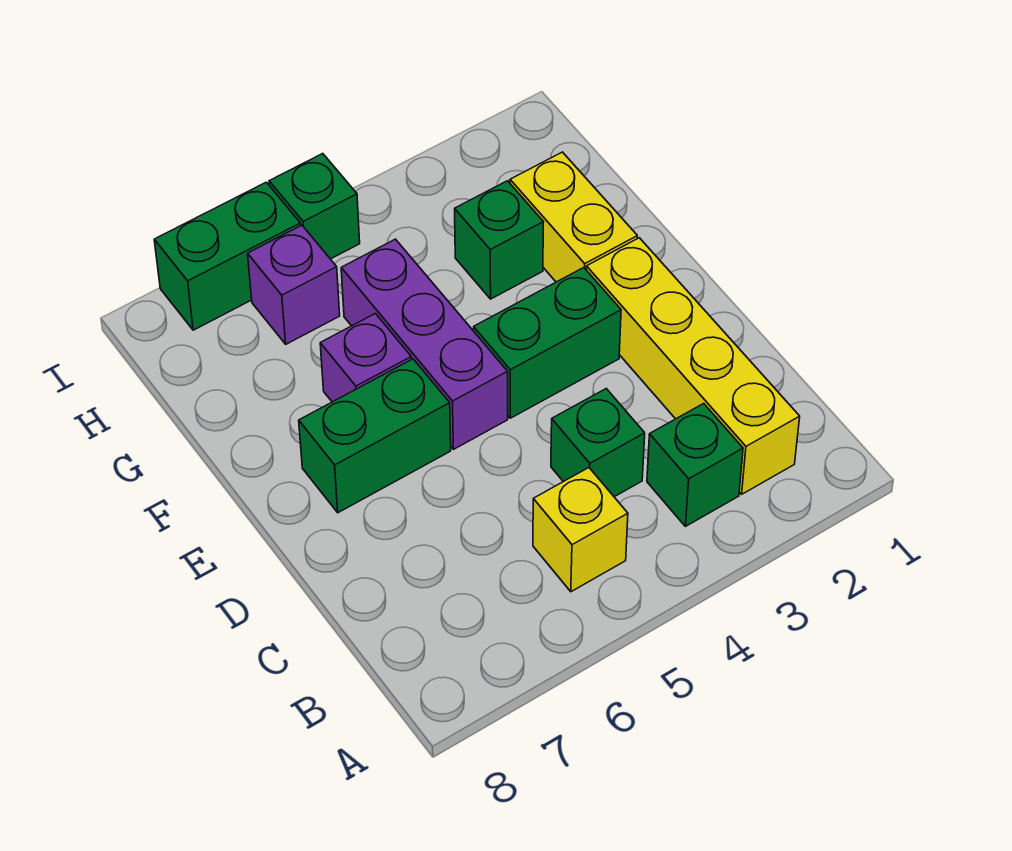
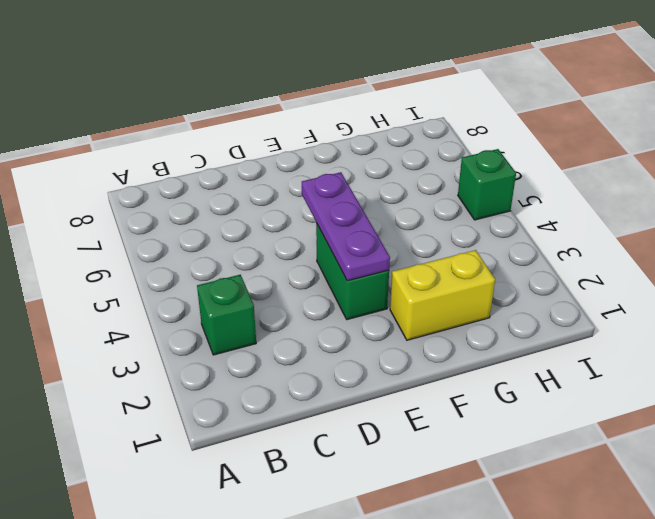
purple 1x3 plate [302,172,390,281] -> none
none -> yellow 1x4 brick [586,238,800,494]
none -> yellow 1x1 brick [533,468,628,592]
none -> green 1x1 brick [551,389,645,497]

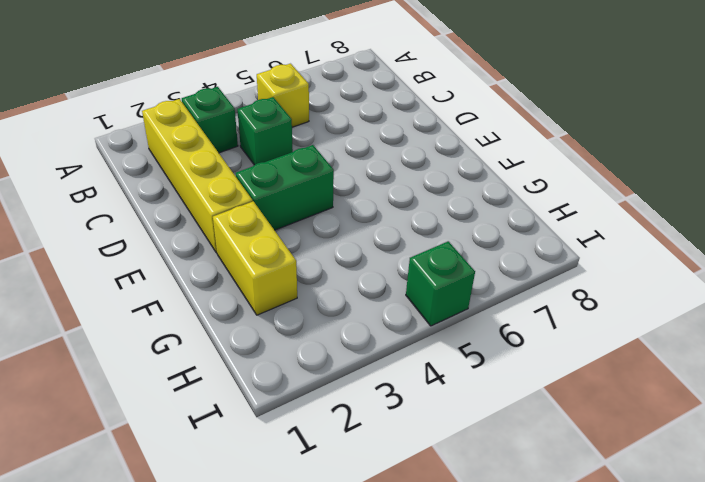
none -> purple 1x3 brick [341,239,508,449]
none -> green 1x2 brick [299,359,451,513]
none -> purple 1x1 brick [320,314,411,402]

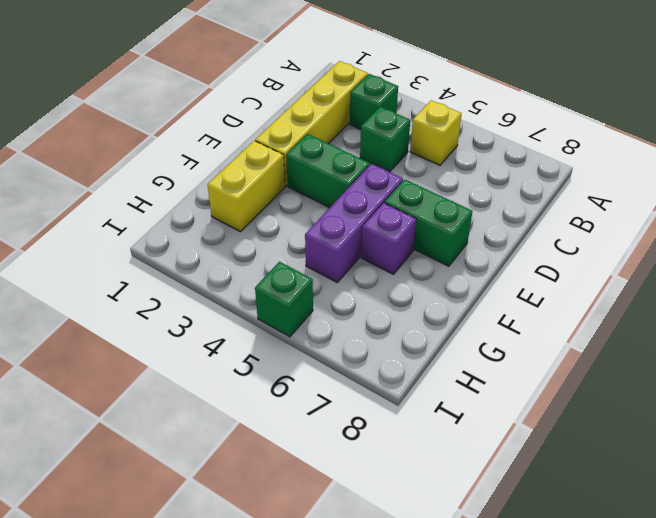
none -> green 1x1 brick [455,181,543,299]
none -> purple 1x1 brick [248,225,340,344]
none -> green 1x2 brick [154,182,301,330]

